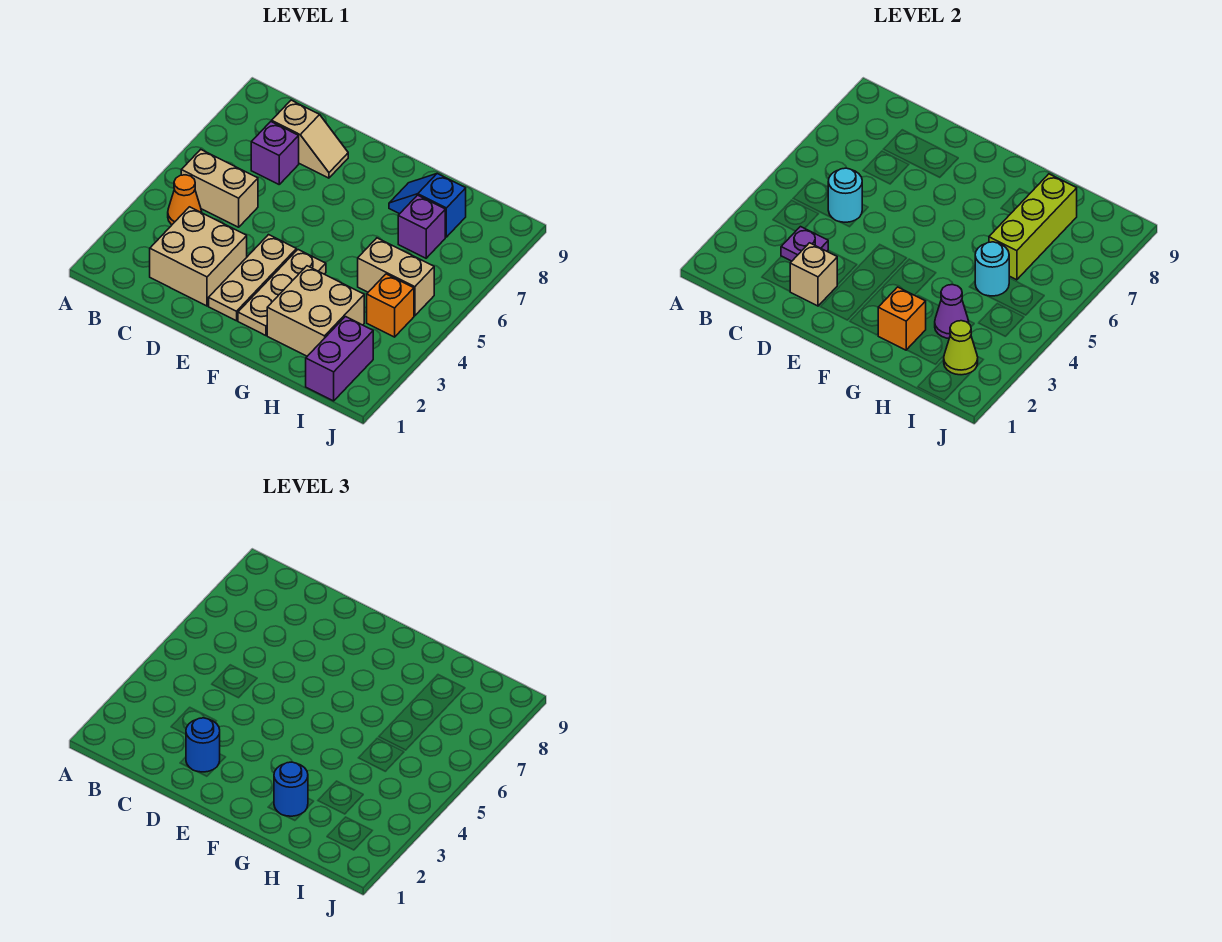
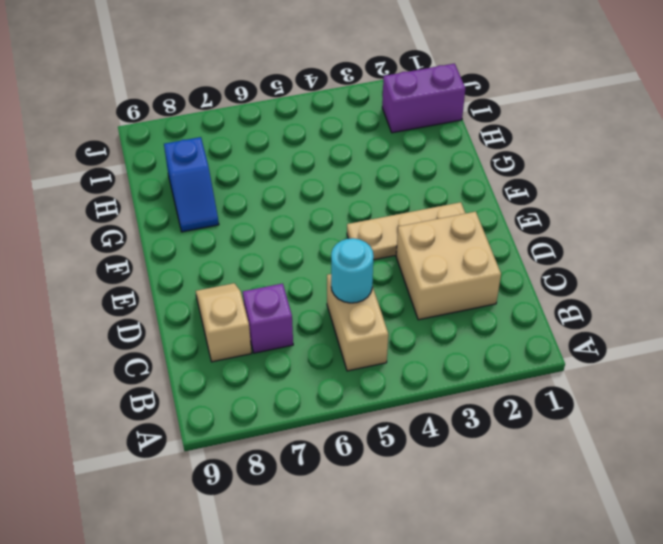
none -> orange 1x1 cone [168,175,202,225]
none -> tan 1x3 plate [238,250,326,336]
none -> tan 2x2 brick [267,266,364,356]

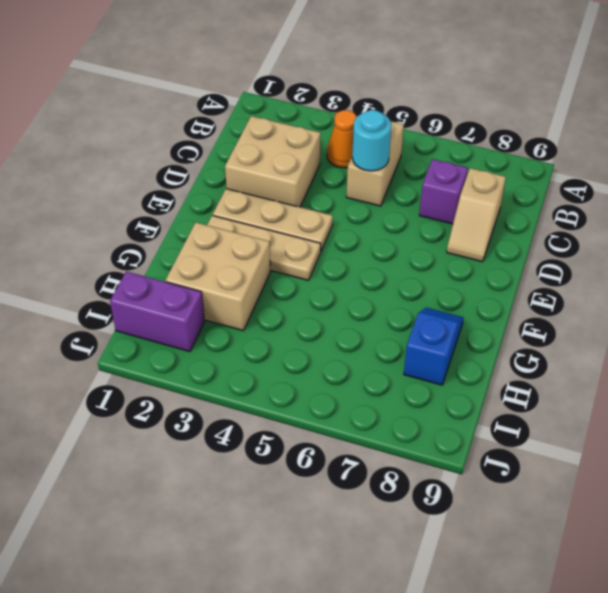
none -> tan 1x2 brick [358,238,434,316]
none -> purple 1x1 brick [398,195,445,258]
none -> orange 1x1 brick [367,274,414,337]

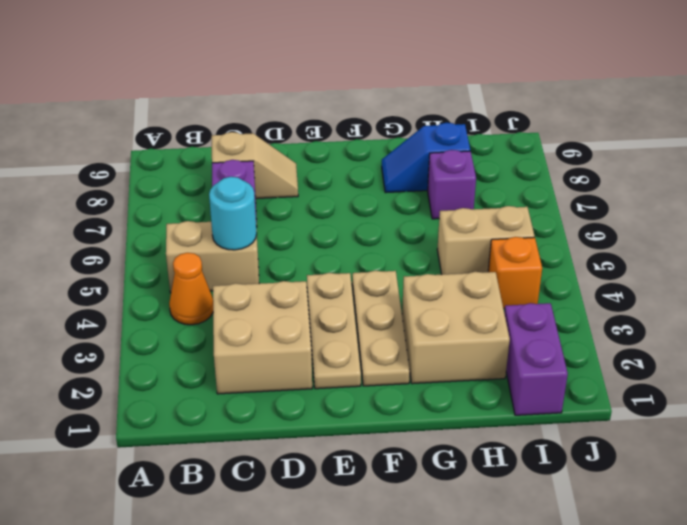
none -> purple 1x1 plate [781,227,828,261]
none -> tan 1x1 brick [790,243,837,306]
none -> orange 1x1 brick [878,287,926,350]

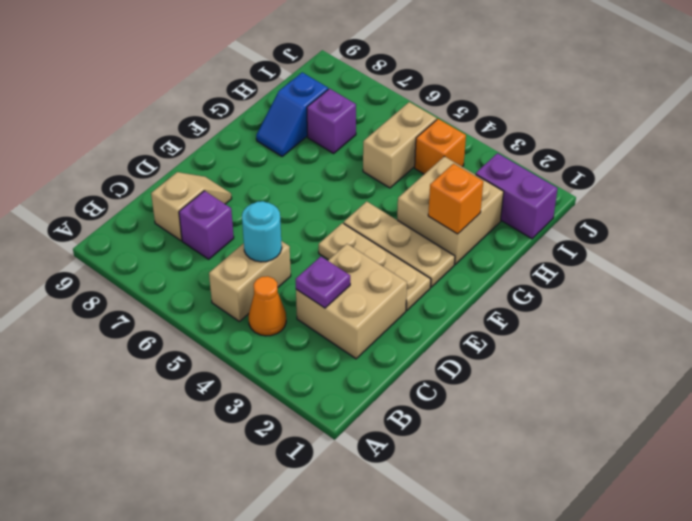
none -> tan 1x1 brick [790,243,837,306]
none -> purple 1x1 cone [935,285,969,338]
none -> cyan 1x1 round brick [975,242,1009,296]

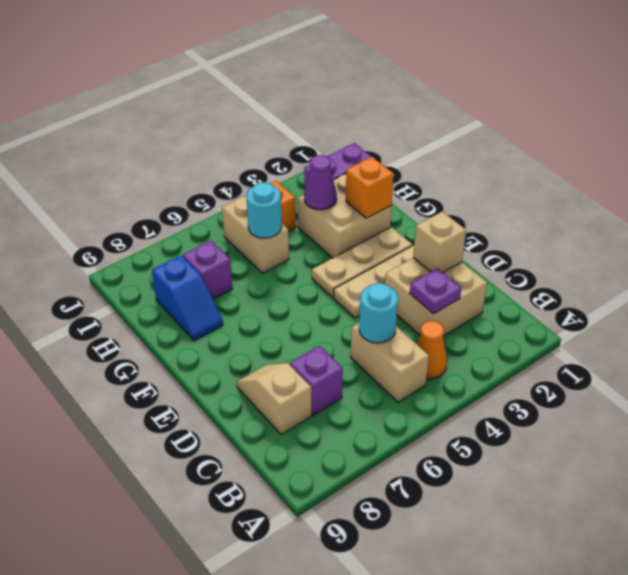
none -> lime 1x3 brick [989,174,1077,280]
none -> lime 1x1 cone [944,321,978,375]
none -> blue 1x1 round brick [186,718,220,772]

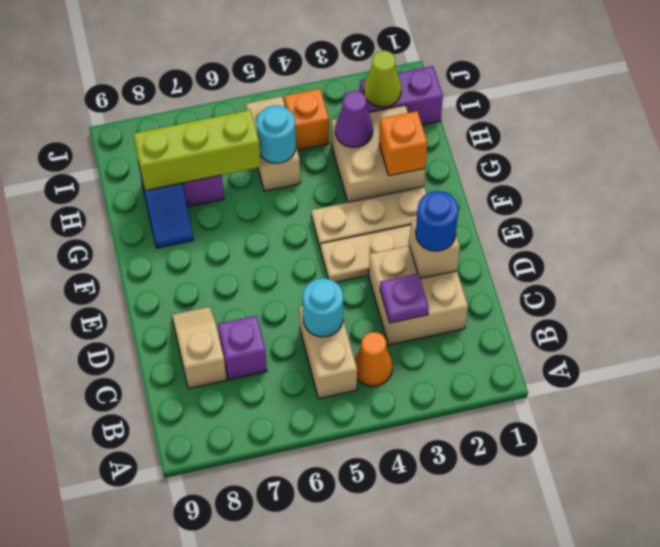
none -> blue 1x1 round brick [274,762,308,816]

